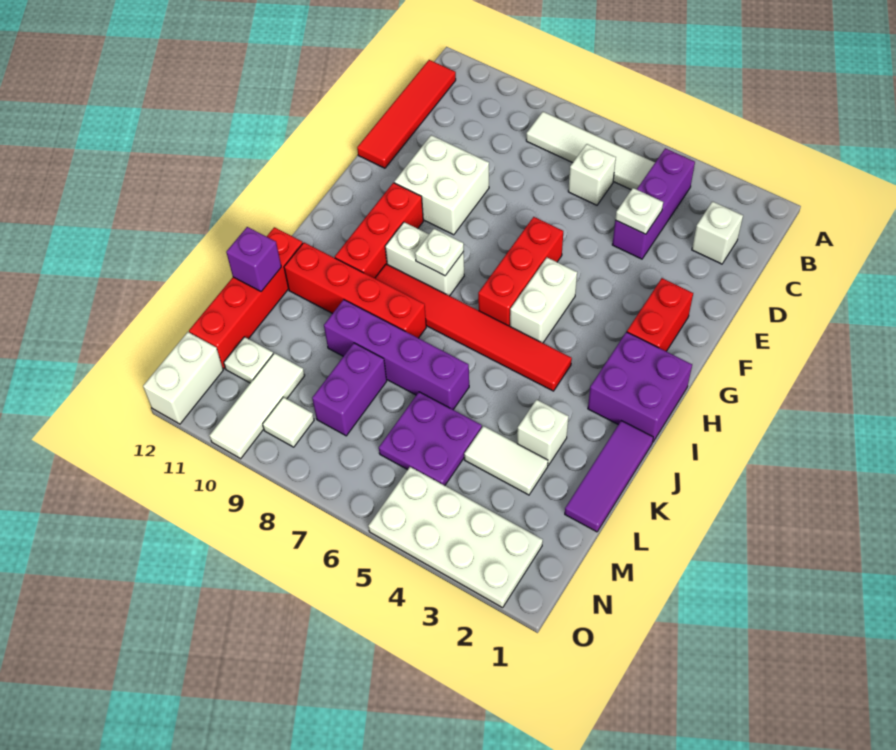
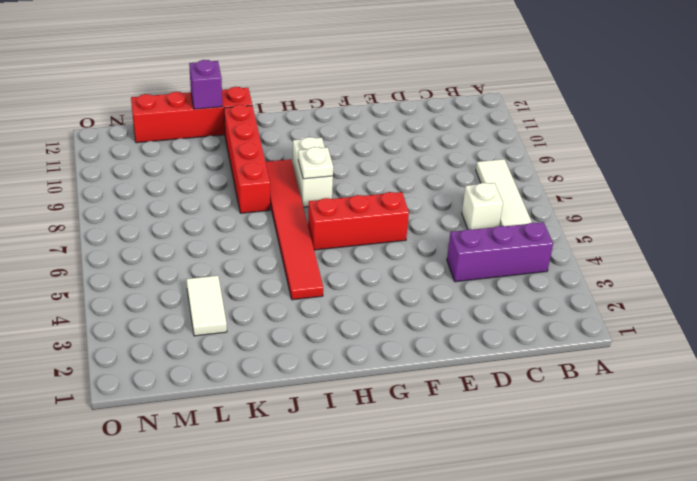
none -> red 1x4 tile [357,60,456,168]
none -> white 1x1 brick [692,201,743,264]
none -> white 2x2 brick [394,135,489,235]

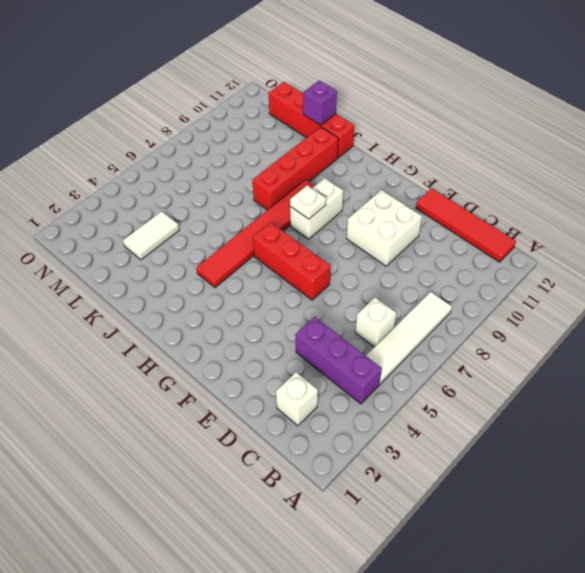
none -> red 1x2 brick [627,278,693,351]
none -> white 1x2 brick [510,258,577,343]
none -> red 1x3 brick [335,183,423,278]

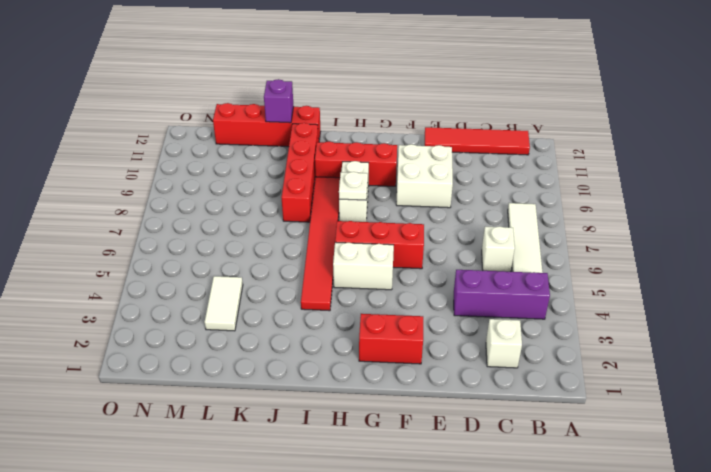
none -> purple 2x2 brick [588,332,692,442]
none -> purple 1x3 tile [565,421,653,532]
none -> white 1x1 brick [517,400,569,465]

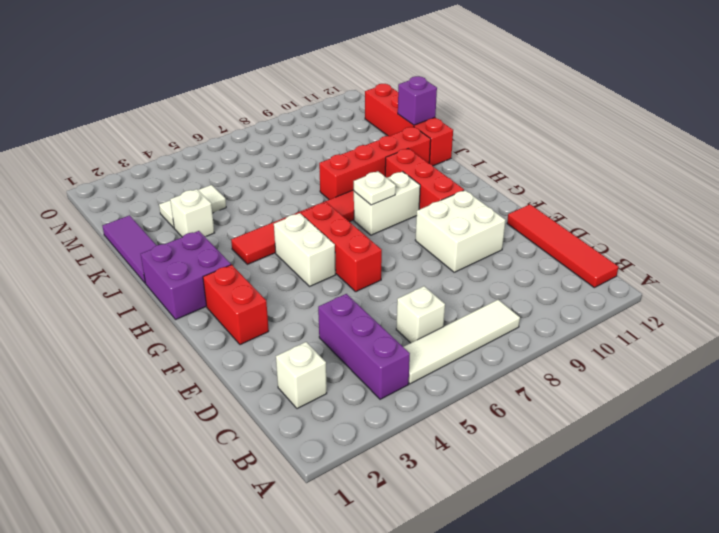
none -> purple 1x4 brick [324,300,469,409]
none -> purple 2x2 plate [379,392,482,486]
none -> purple 1x2 brick [312,343,387,436]

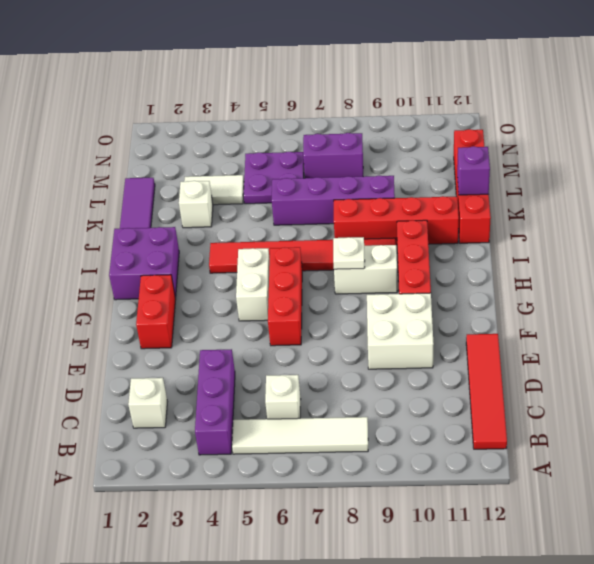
purple 1x2 brick [303,133,363,178] -> purple 1x2 brick turned to [312,343,387,436]
none -> white 1x3 tile [209,353,305,459]
none -> white 1x1 plate [224,337,273,383]
none -> white 2x4 plate [368,467,543,608]

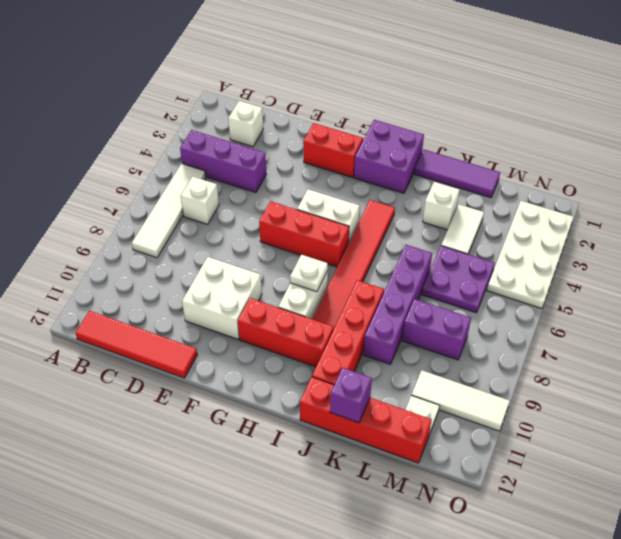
none -> white 1x1 tile [263,397,314,447]
none -> white 1x2 brick [143,332,223,424]
none -> white 1x1 plate [615,188,663,234]

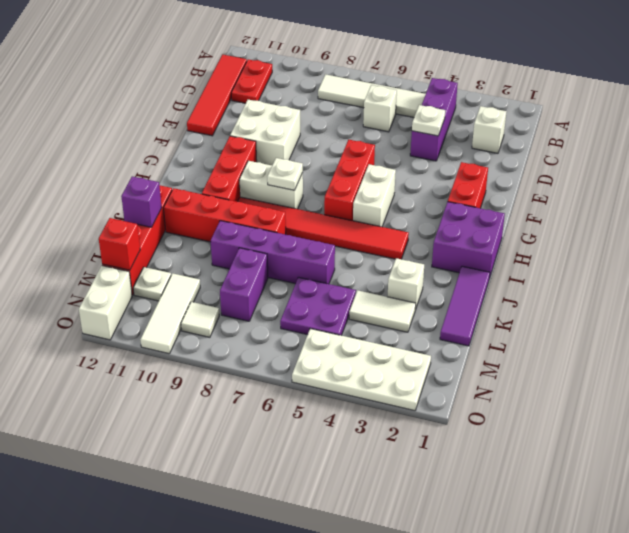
red 1x2 plate [231,59,272,103] -> none
red 1x1 brick [99,218,140,270] -> none

